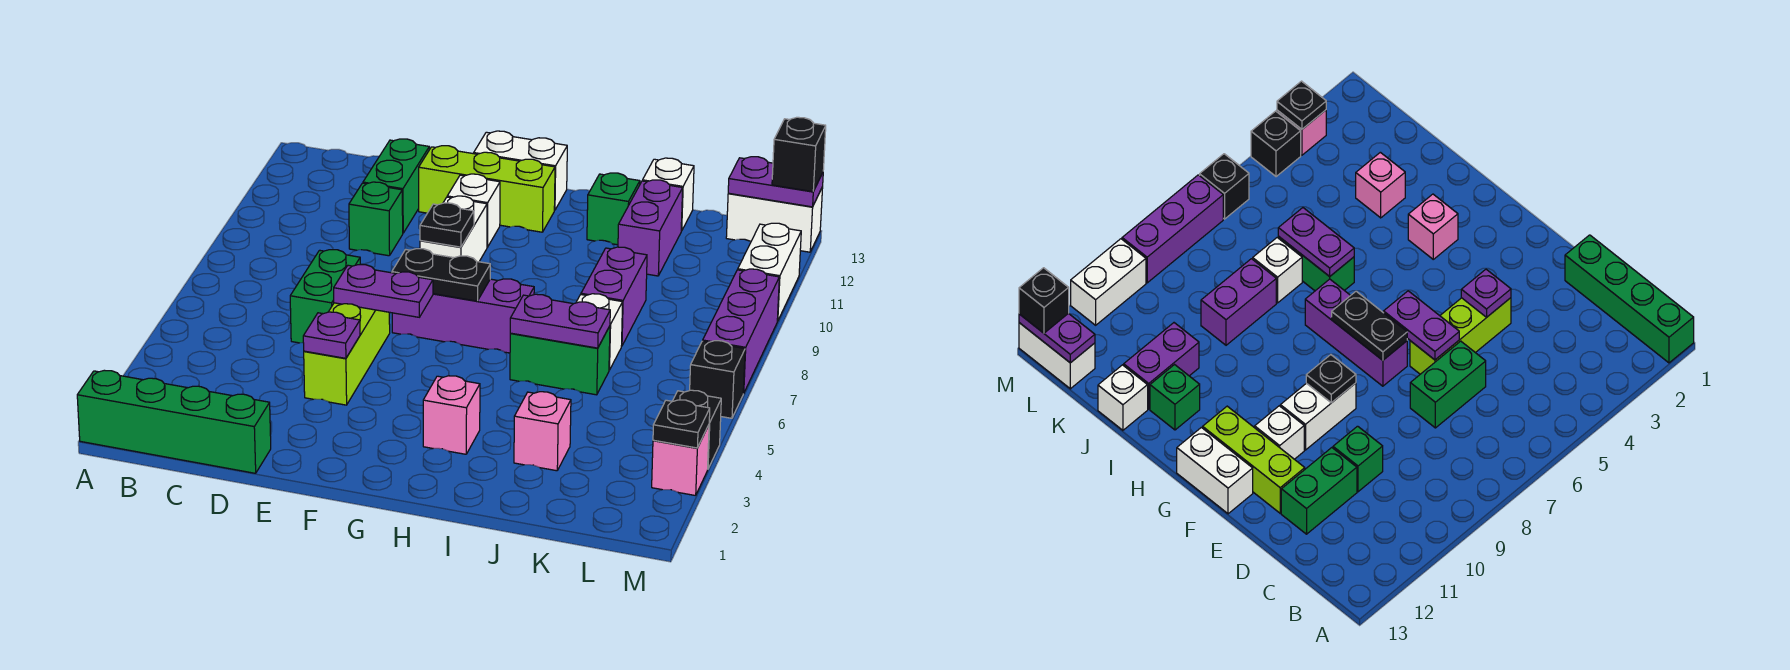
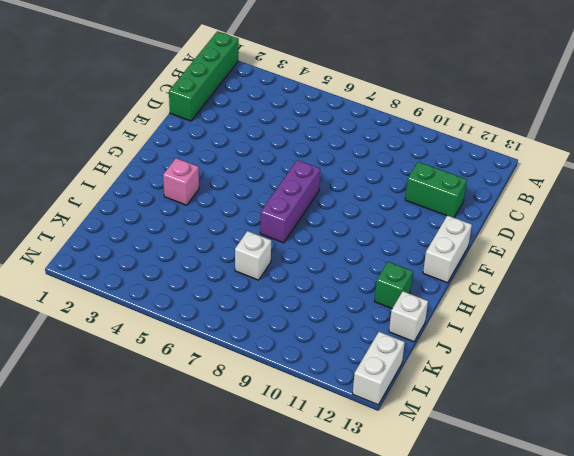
none -> green 1x2 brick [290,250,360,343]
none -> green 1x1 brick [349,182,403,256]
none -> lime 1x3 brick [304,303,390,405]
none -> lime 1x3 brick [419,146,555,232]

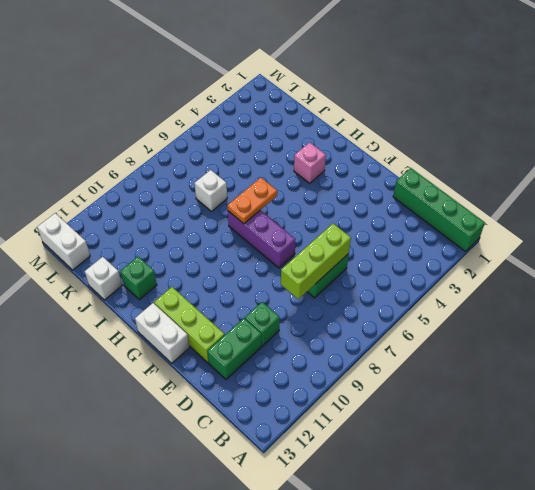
lime 1x3 brick [281,224,351,299] -> lime 1x3 brick moved to [304,303,390,405]
orange 1x2 plate [227,178,277,224] -> none
none -> white 1x2 brick [420,196,487,262]
none -> white 1x1 brick [447,174,500,247]
none -> green 1x2 brick [510,326,610,395]
none -> pink 1x1 brick [514,392,571,471]

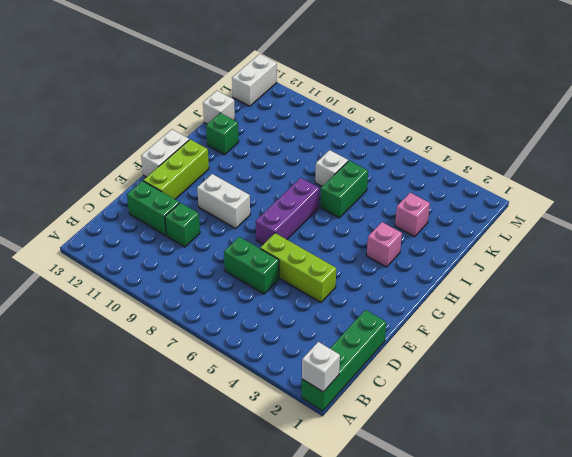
white 1x1 brick [302,342,340,392] -> white 1x1 brick moved to [447,174,500,247]
none -> purple 1x2 brick [581,247,647,346]
none -> purple 1x2 brick [618,180,683,276]
none -> pink 1x1 brick [652,425,709,496]
none -> black 1x1 brick [673,390,721,469]

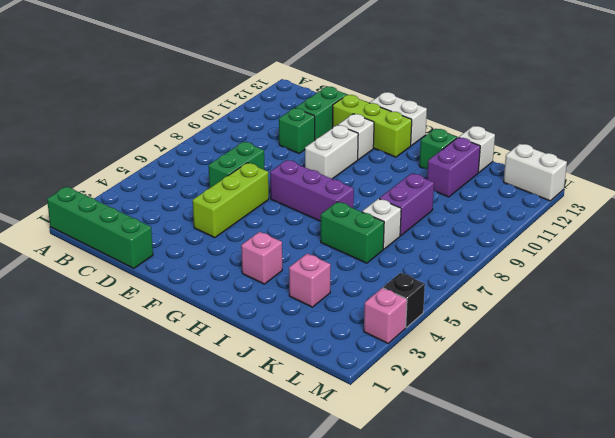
none -> black 1x1 brick [690,341,745,418]
none -> purple 1x3 brick [703,269,779,393]
none -> white 1x2 brick [738,223,801,321]
none -> purple 1x1 plate [303,312,360,358]

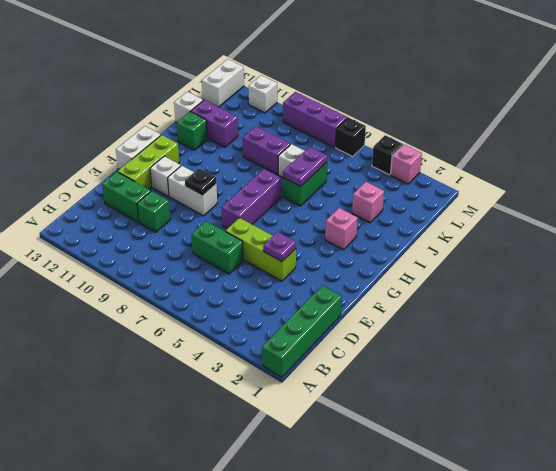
white 1x1 brick [249,75,277,113] -> white 1x2 brick [738,223,801,321]
none -> purple 1x2 plate [334,265,433,317]
none -> black 1x2 plate [392,249,490,301]
none -> purple 1x2 plate [728,157,823,207]
none -> black 1x1 plate [653,400,710,448]

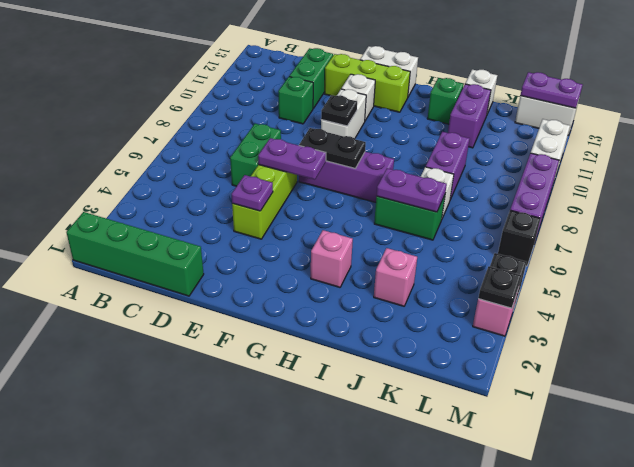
none -> black 1x1 brick [772,117,826,192]

